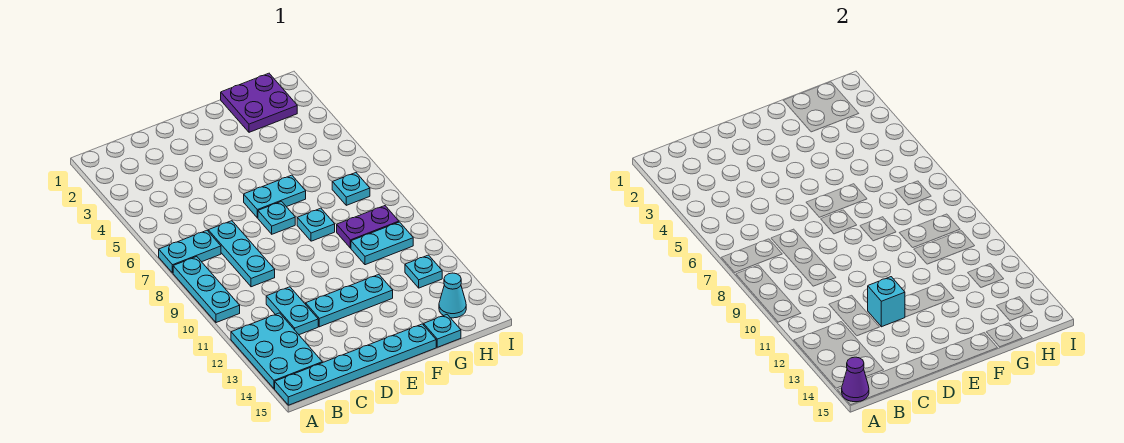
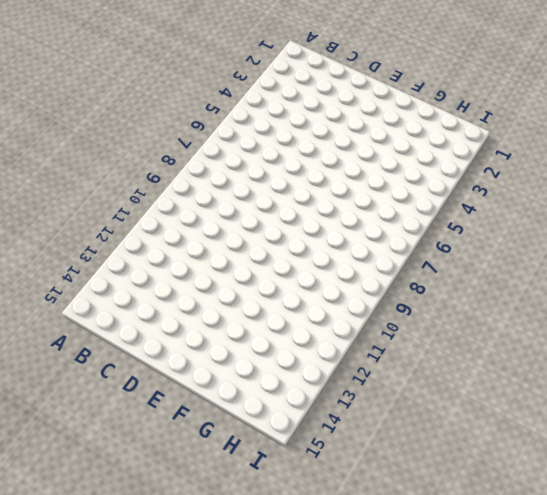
none -> cyan 1x2 plate [159,231,221,273]
none -> cyan 1x3 plate [173,257,240,323]
none -> cyan 2x3 plate [231,313,322,389]

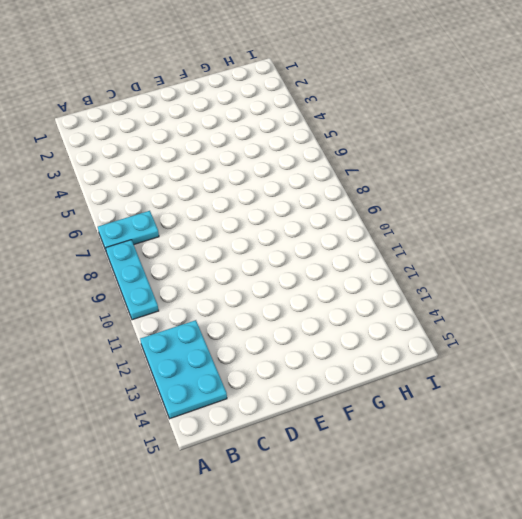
none -> cyan 1x6 plate [275,324,436,405]
none -> cyan 1x3 plate [208,221,275,287]
none -> cyan 1x2 plate [266,287,318,335]

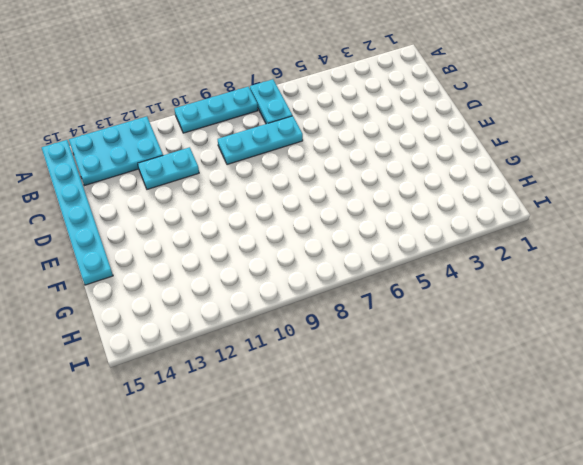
none -> cyan 1x3 plate [306,274,393,327]
none -> cyan 1x2 plate [244,175,306,218]
none -> cyan 1x1 plate [258,201,295,234]

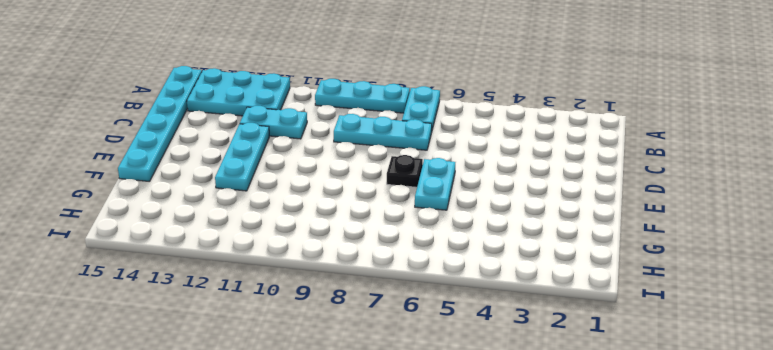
black 1x1 plate [387,155,423,187] -> cyan 1x1 plate [258,201,295,234]
none -> cyan 1x1 plate [297,208,335,241]
none -> purple 2x2 plate [221,73,297,132]
none -> purple 1x2 plate [337,206,399,248]

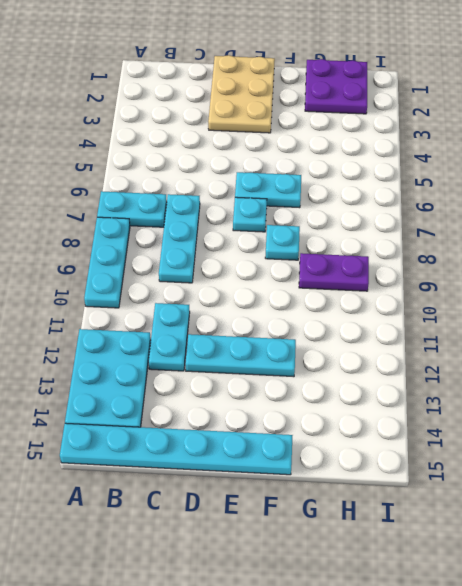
tan 2x3 plate [208,55,275,133] -> none
none -> cyan 1x2 plate [351,222,413,265]
none -> cyan 1x1 plate [424,315,461,347]
none -> cyan 1x1 plate [332,173,370,205]

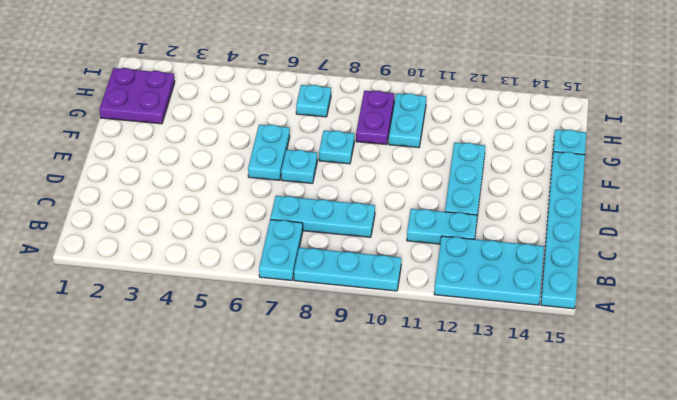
none -> cyan 1x1 plate [405,255,442,288]
none -> cyan 1x1 cone [439,273,466,318]
none -> purple 1x1 cone [842,357,869,402]

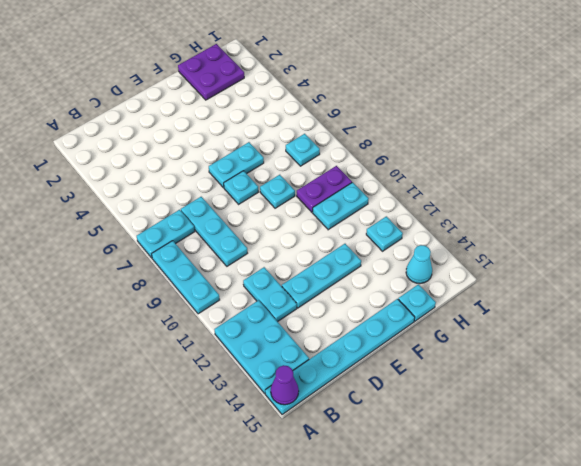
none -> cyan 1x1 brick [868,277,905,327]

